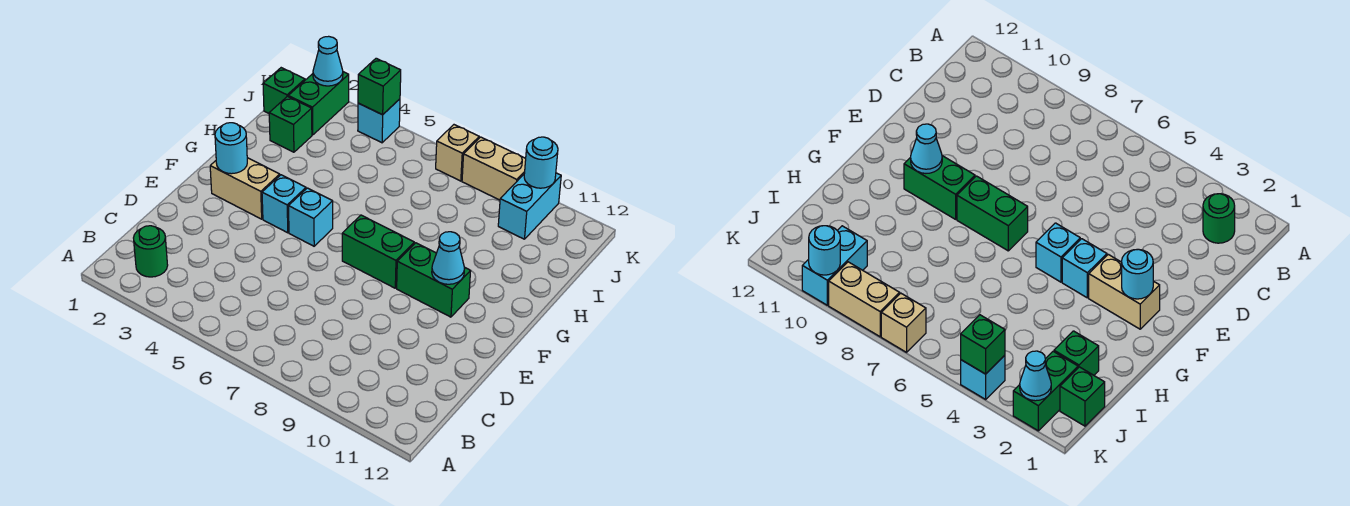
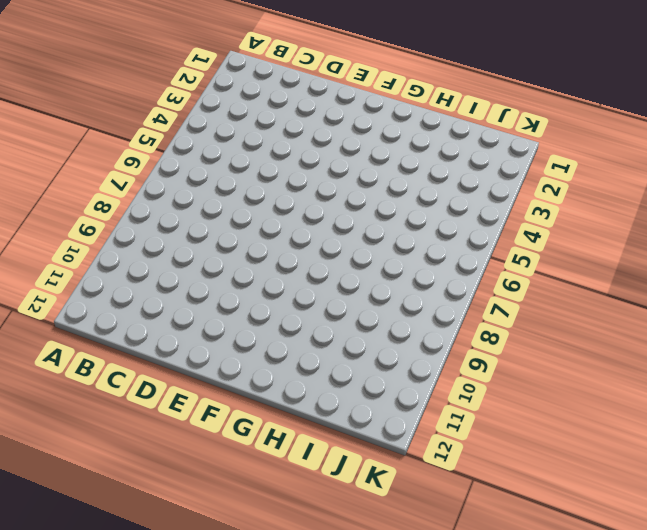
none -> green 1x1 round brick [134,226,168,277]
none -> tan 1x2 brick [210,158,280,219]
none -> cyan 1x1 brick [262,175,306,233]

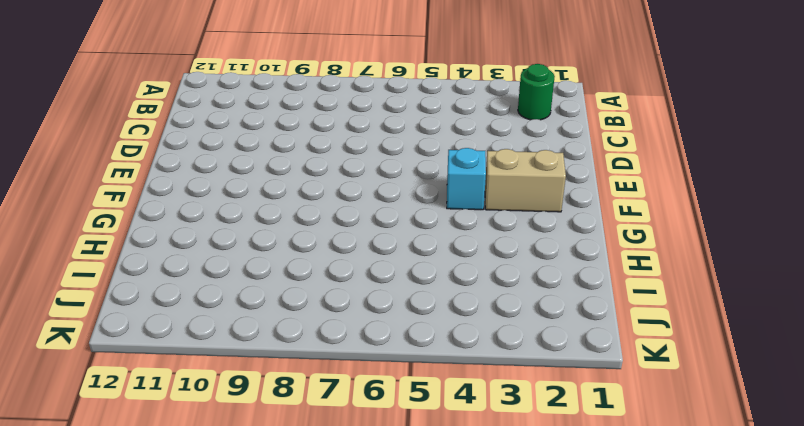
none -> cyan 1x1 brick [289,188,333,246]
none -> green 1x2 brick [342,215,414,288]
none -> green 1x2 brick [397,243,471,317]

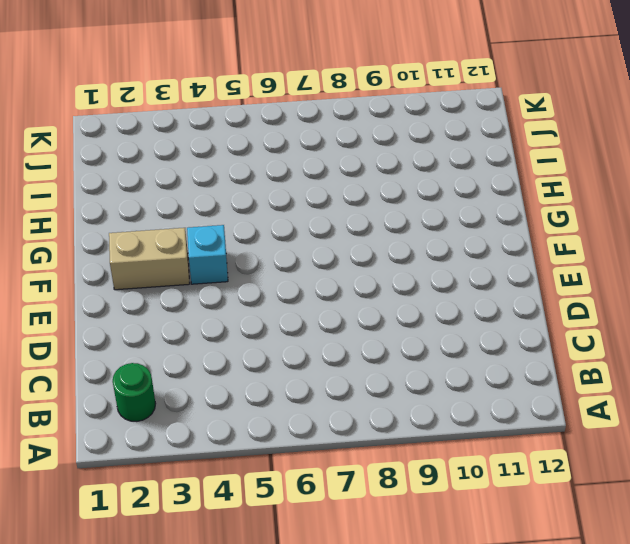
none -> cyan 1x1 brick [289,188,333,246]
none -> green 1x2 brick [342,215,414,288]
none -> green 1x2 brick [397,243,471,317]

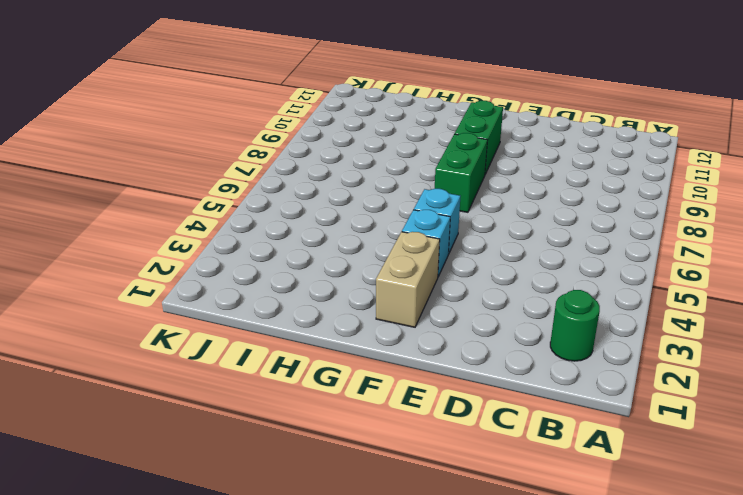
none -> green 1x1 brick [269,97,312,152]
none -> green 1x1 brick [263,68,305,113]
none -> green 1x2 brick [288,72,349,135]

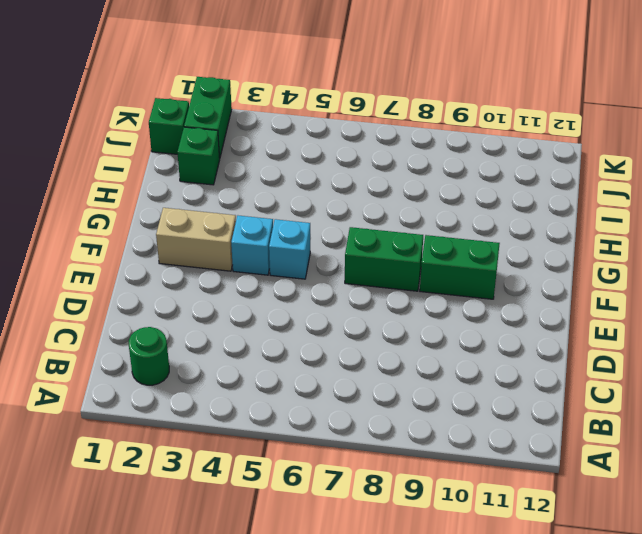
none -> cyan 1x2 brick [498,173,561,239]
none -> cyan 1x1 brick [358,99,400,143]
none -> tan 1x1 brick [436,125,479,181]

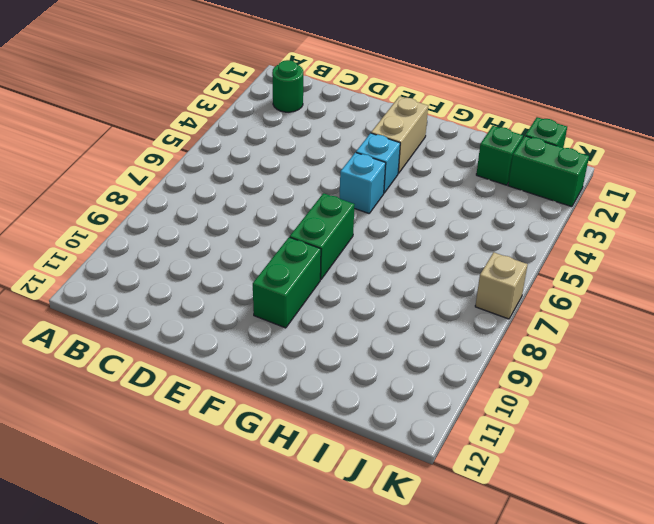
none -> cyan 1x2 brick [498,173,561,239]
none -> cyan 1x1 brick [358,99,400,143]
none -> tan 1x2 brick [462,137,526,200]

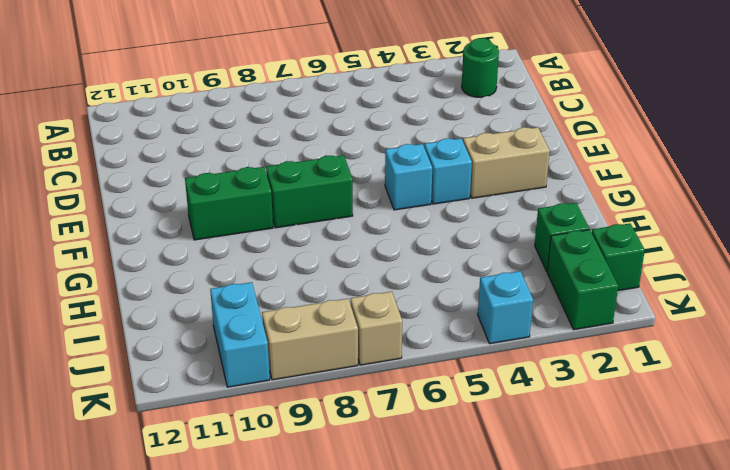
none -> cyan 1x1 round brick [215,123,247,174]
none -> cyan 1x1 cone [432,232,465,284]
none -> cyan 1x1 cone [313,36,343,86]

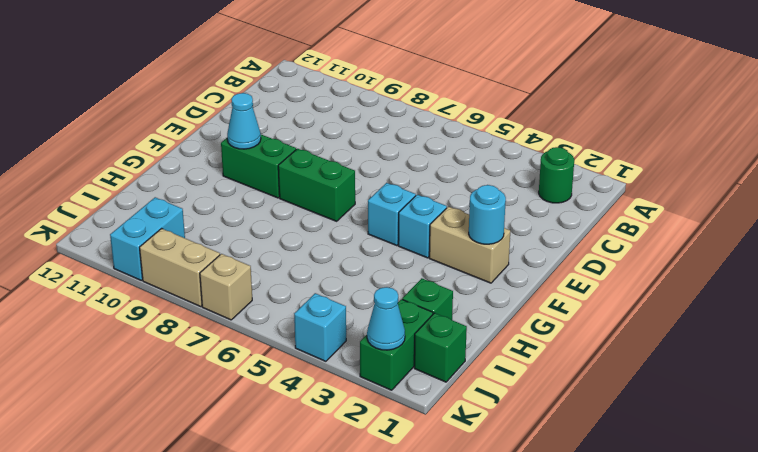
none -> green 1x1 brick [358,58,401,115]
none -> cyan 1x1 round brick [524,137,558,188]

